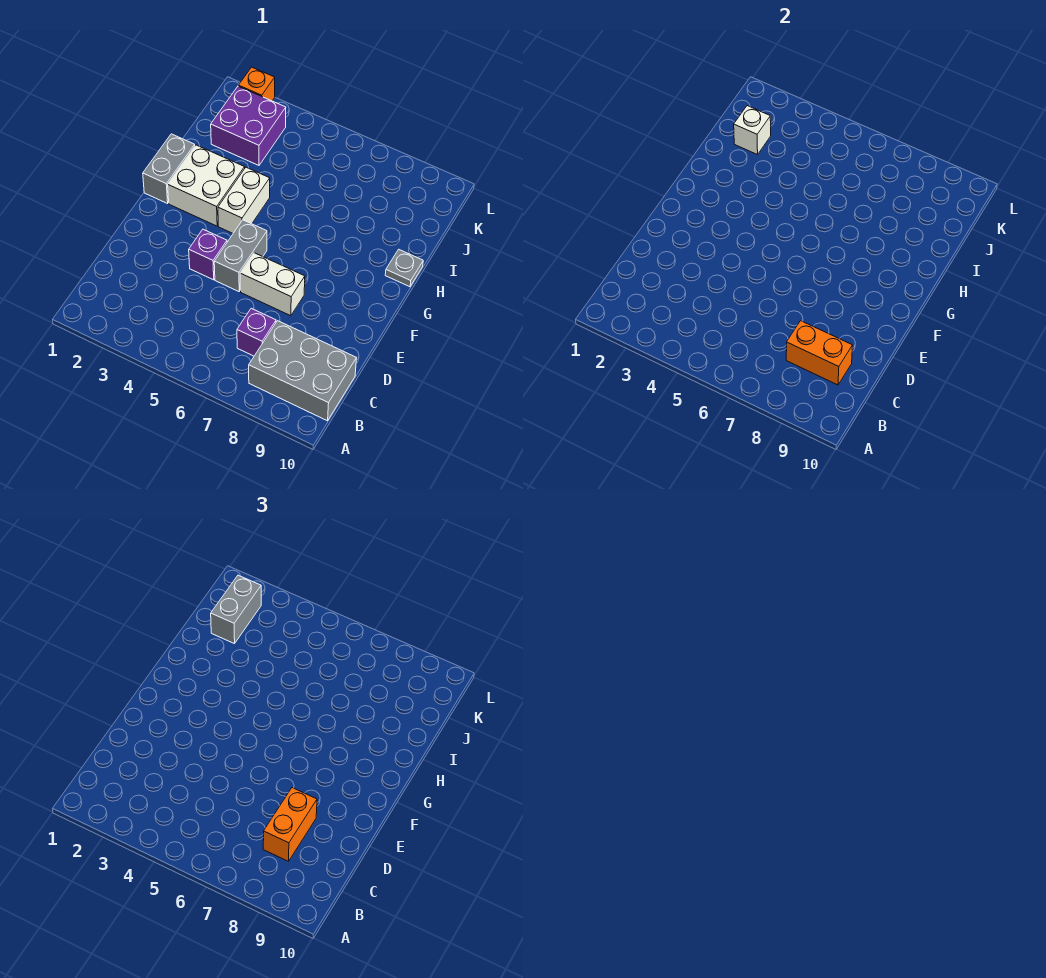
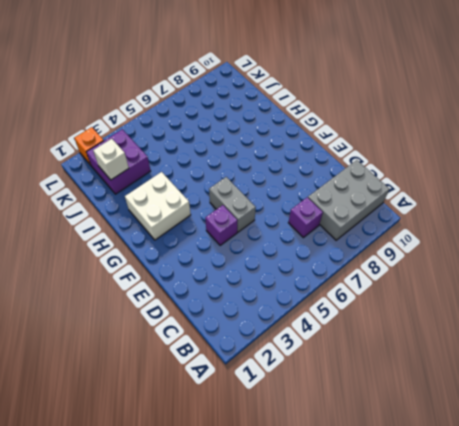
none -> white 1x2 brick [240,253,305,316]
none -> grey 1x2 brick [143,134,195,203]
none -> white 1x2 brick [218,167,270,233]

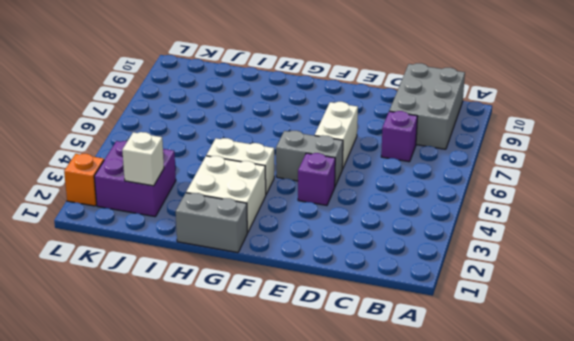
none -> grey 1x1 plate [385,249,423,287]
none -> orange 1x2 brick [786,321,853,385]
none -> orange 1x2 brick [263,788,317,861]

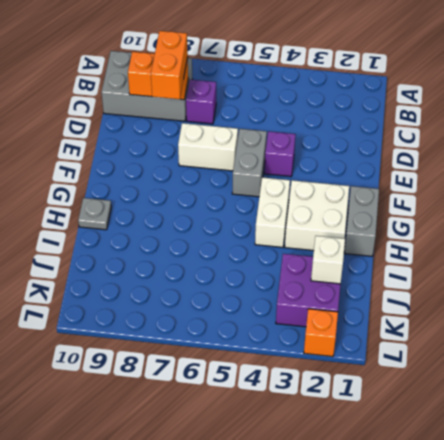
none -> grey 1x2 brick [211,575,261,644]

